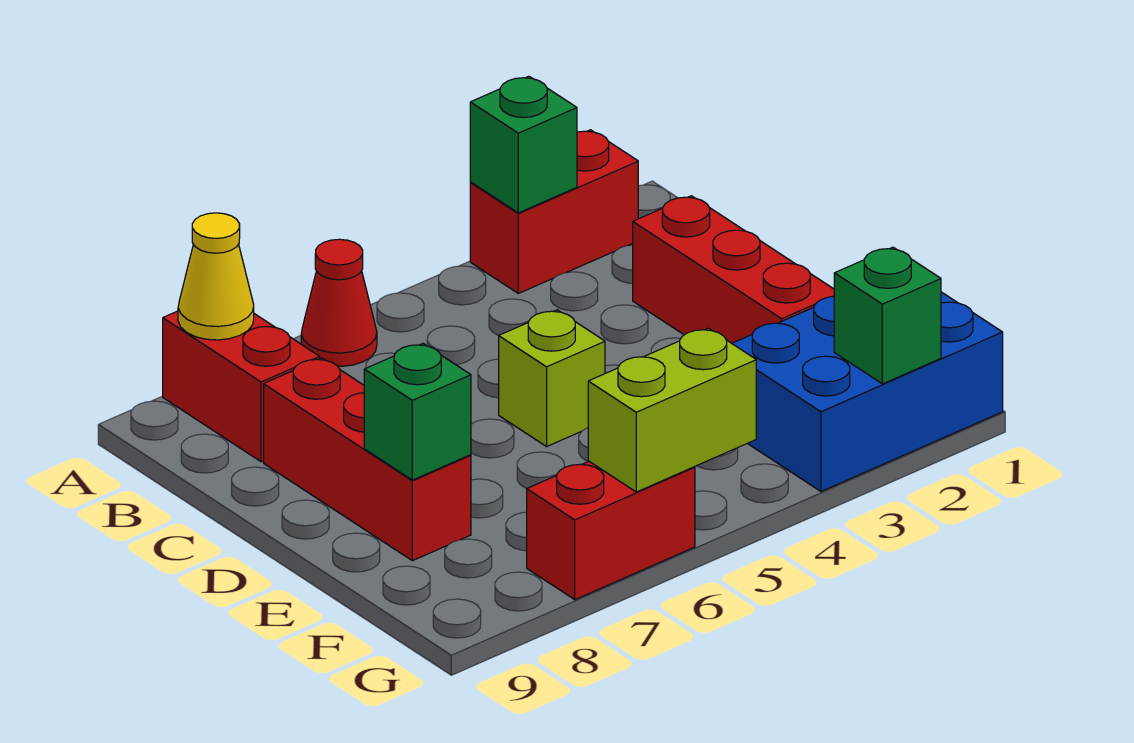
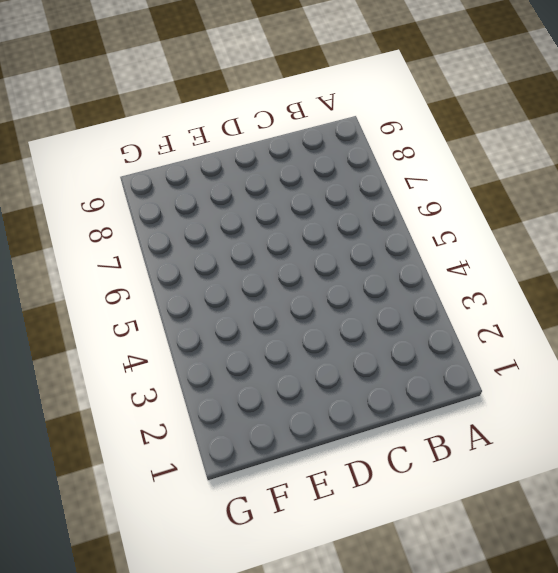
none -> red 1x2 brick [470,130,638,293]
none -> red 1x1 cone [301,239,377,366]
none -> red 1x2 brick [163,311,320,462]

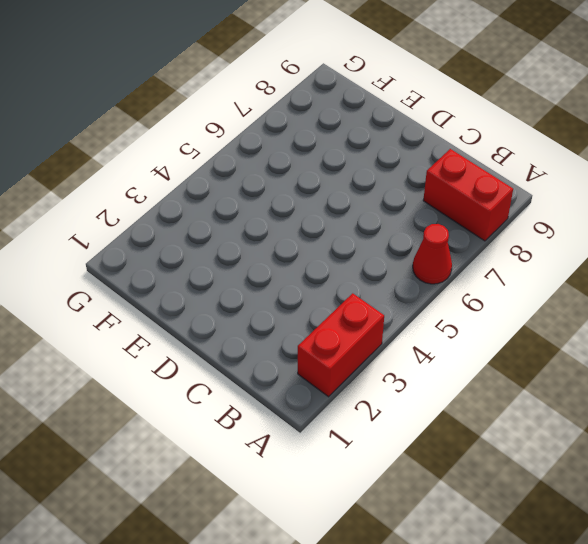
none -> red 1x3 brick [633,196,834,343]
none -> red 1x3 brick [264,358,471,561]
none -> lime 1x1 brick [499,310,605,446]

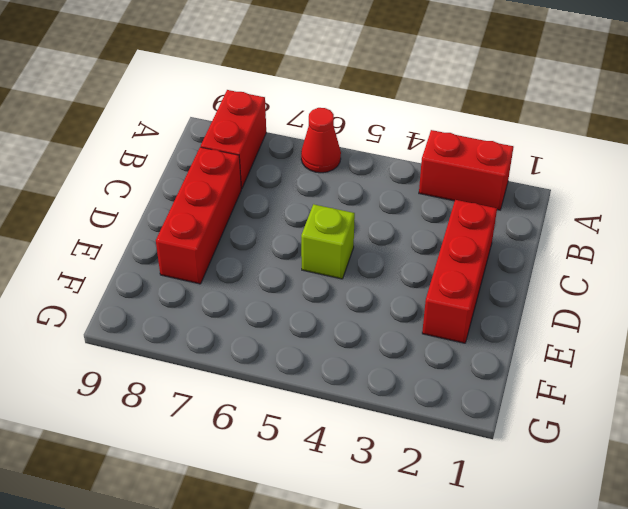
none -> blue 2x3 brick [732,292,1003,491]
none -> red 1x2 brick [527,461,695,600]
none -> green 1x1 brick [470,76,577,213]

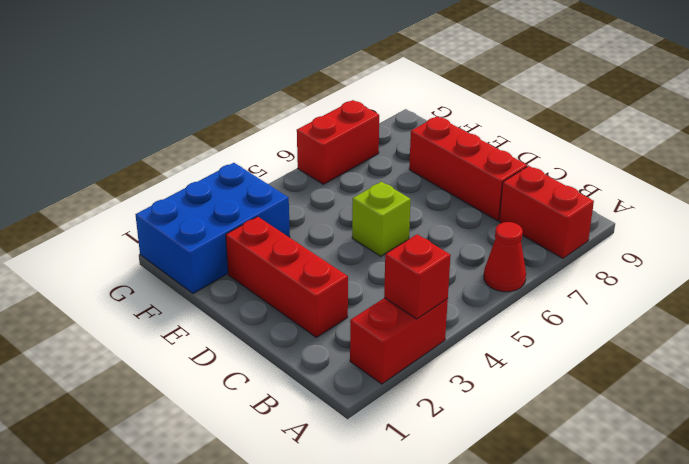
red 1x1 brick [384,234,451,319] -> green 1x1 brick [470,76,577,213]
none -> yellow 1x1 cone [178,213,254,340]
none -> green 1x1 brick [364,344,471,480]
none -> green 1x1 brick [834,247,941,384]

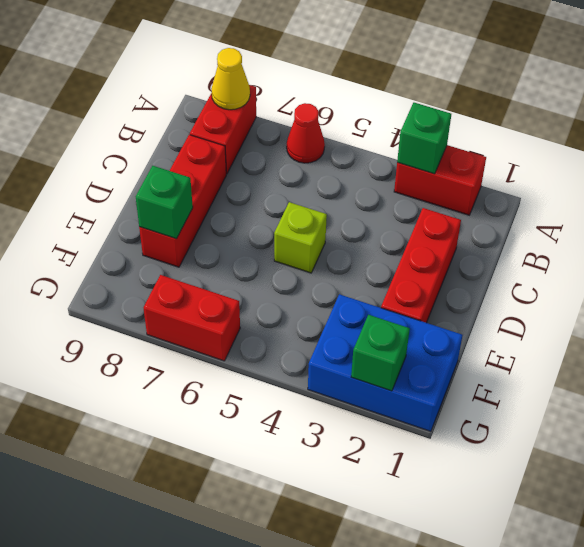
none -> lime 1x2 brick [588,328,756,492]

